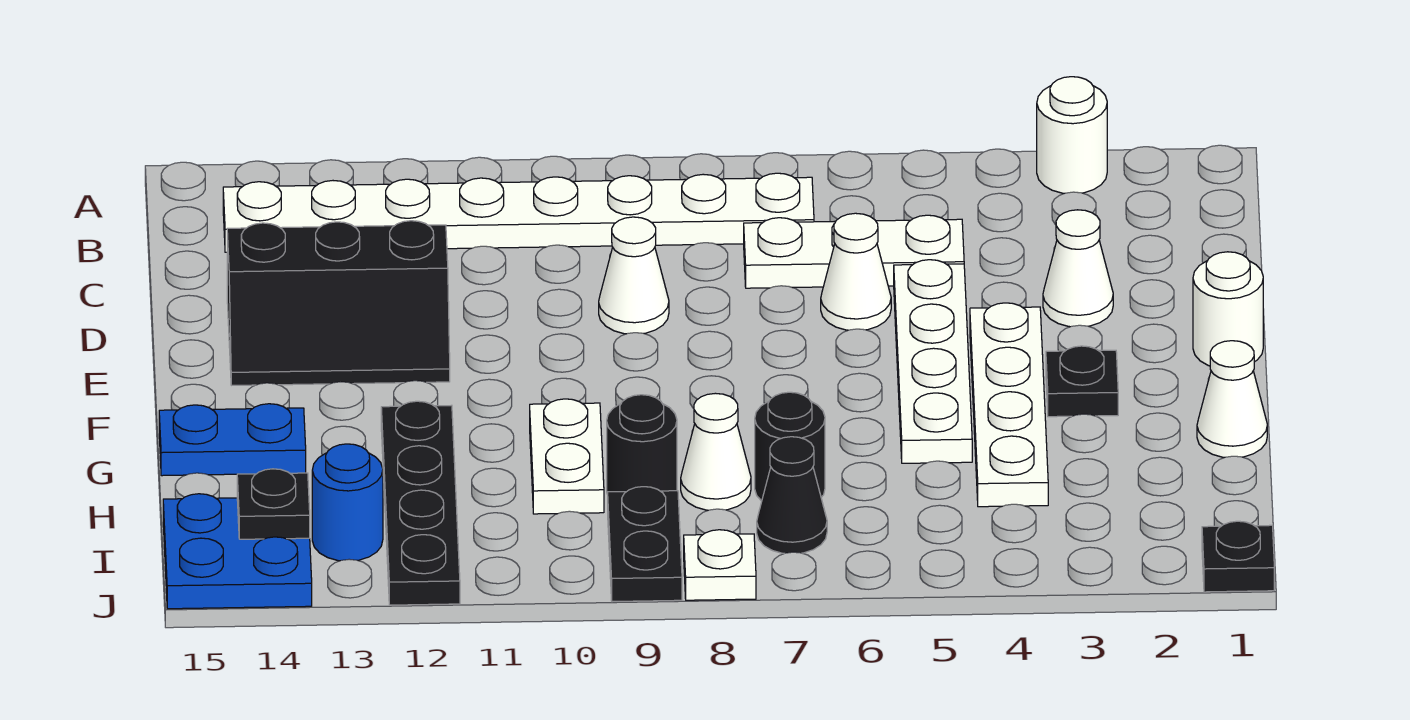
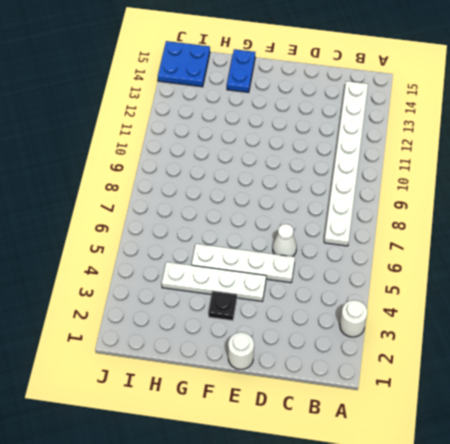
none -> white 1x3 plate [744,215,964,288]
none -> white 1x1 cone [1043,210,1113,327]
none -> white 1x1 cone [599,217,669,334]

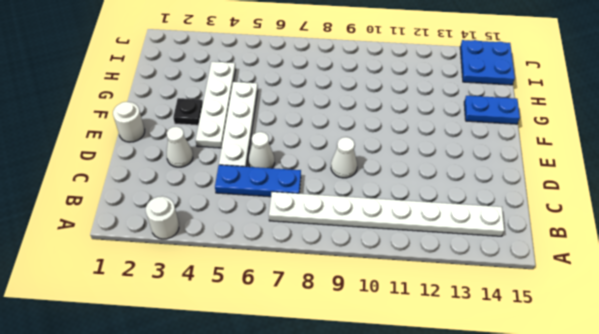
blue 1x3 plate [215,165,301,197] -> white 1x3 plate [744,215,964,288]
none -> black 2x3 slope [227,221,450,385]
none -> white 1x1 cone [1197,341,1267,457]
none -> white 1x2 plate [530,399,604,514]

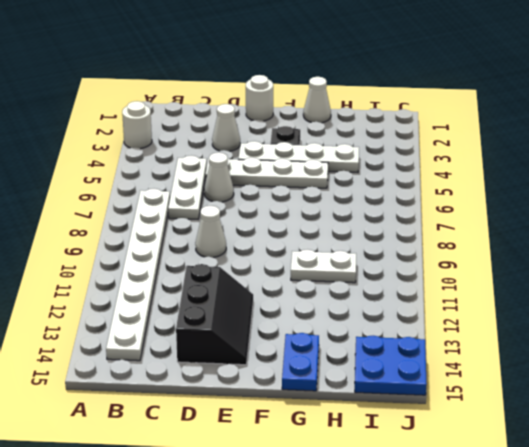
none -> black 1x4 plate [381,401,460,605]
none -> black 1x1 round brick [755,392,825,501]
none -> white 1x1 cone [681,393,751,510]

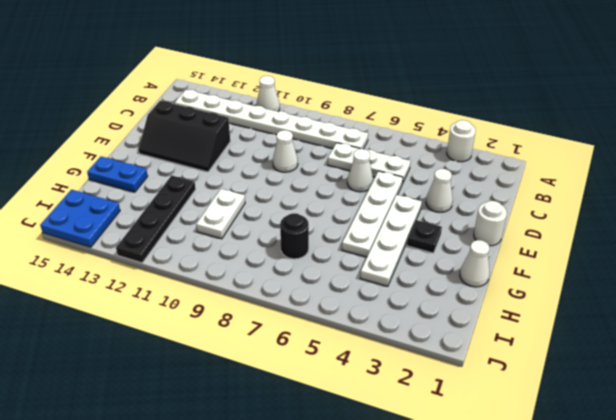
white 1x1 cone [256,76,280,111] -> white 1x1 cone moved to [681,393,751,510]
none -> black 1x1 round brick [607,395,677,494]
none -> black 1x1 cone [757,437,827,553]
none -> black 1x2 plate [608,487,682,602]

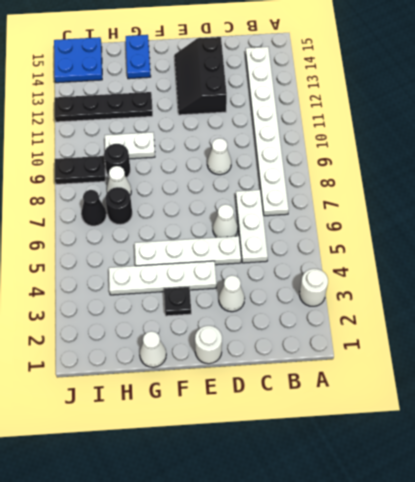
none -> blue 1x1 round brick [312,444,383,561]
none -> black 1x1 plate [1202,521,1274,592]
none -> white 1x1 plate [684,530,756,600]

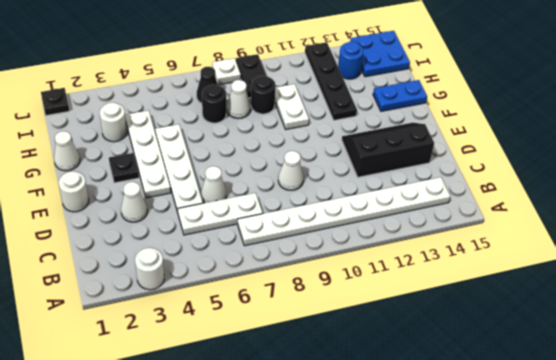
white 1x1 round brick [100,103,127,142] -> none
none -> black 1x1 plate [237,469,310,539]

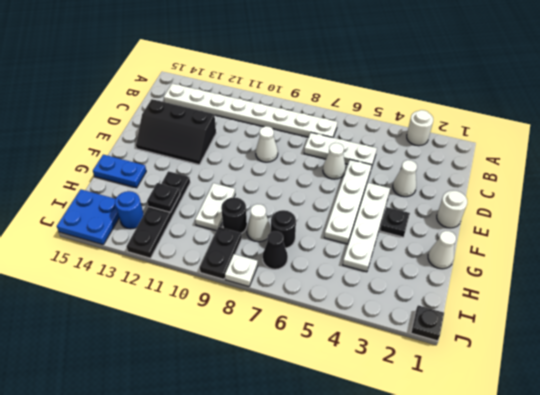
black 1x1 plate [147,183,180,212] -> black 1x1 plate moved to [237,469,310,539]

